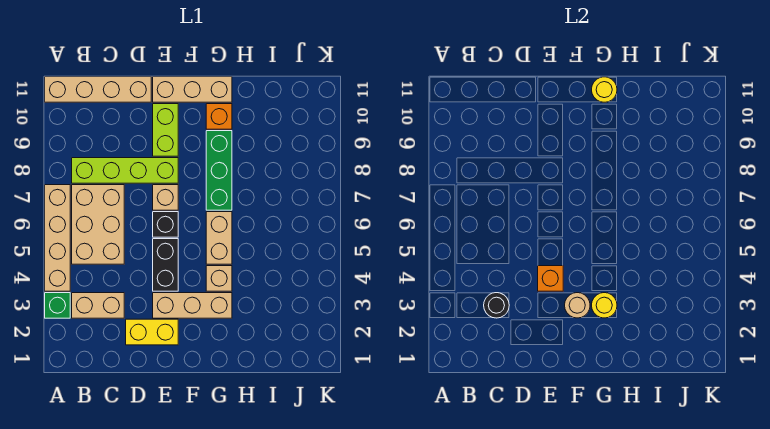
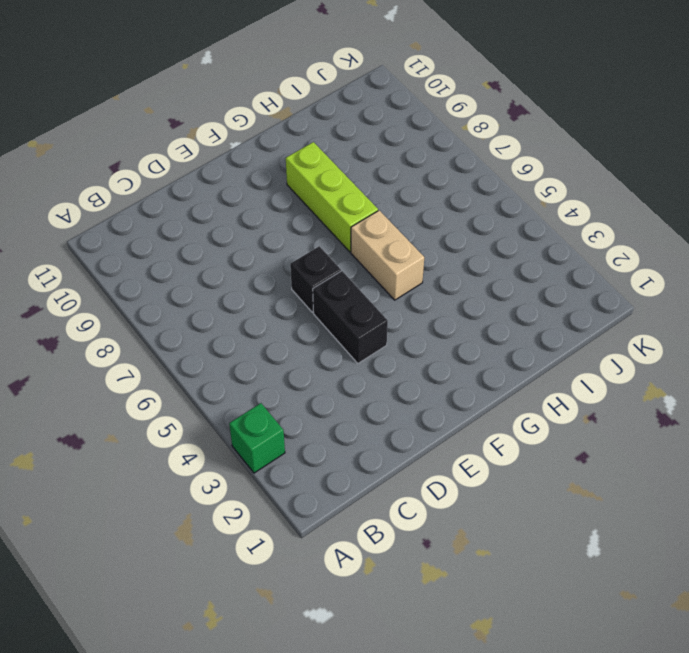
lime 1x3 brick [286,142,378,252] -> green 1x3 brick [206,131,232,210]
none -> tan 1x4 brick [45,185,70,291]
none -> tan 1x4 brick [45,77,151,102]
none -> tan 1x2 brick [72,293,124,318]

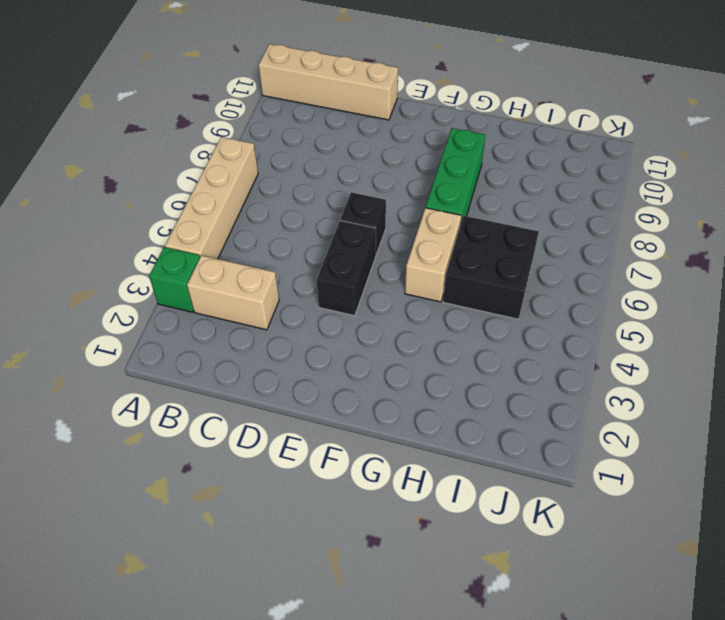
black 2x2 brick [443,216,539,319] -> none
none -> tan 2x3 brick [72,185,124,264]
none -> lime 1x4 brick [72,158,178,183]
none -> yellow 1x2 brick [126,319,178,345]

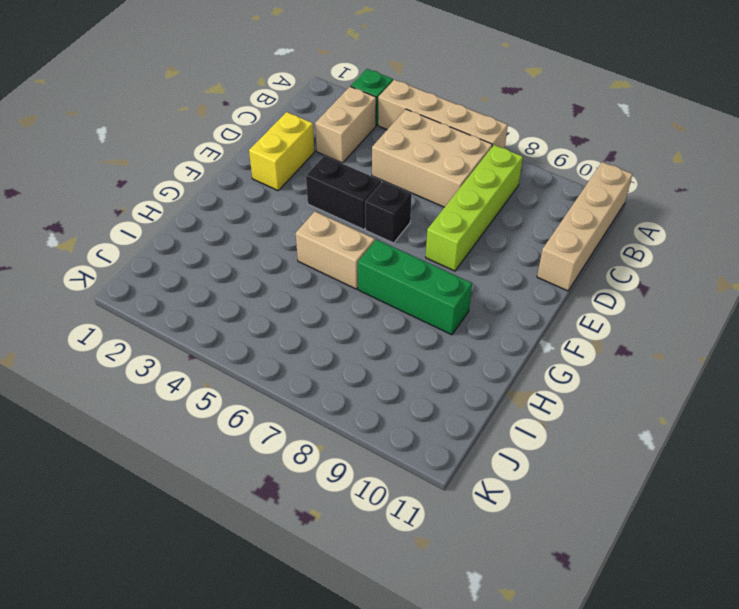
none -> tan 1x3 brick [153,293,232,318]
none -> tan 1x1 brick [153,185,178,210]
none -> lime 1x2 brick [153,104,178,156]

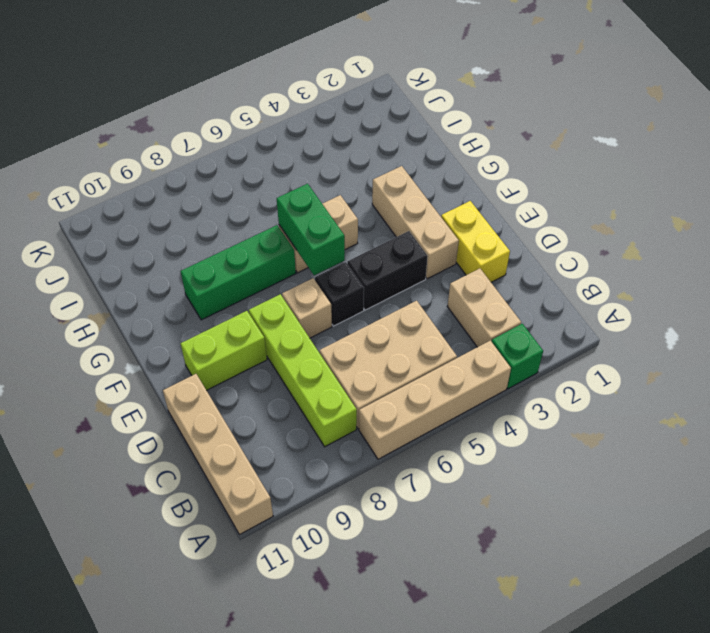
green 1x2 brick [277,184,345,275] -> none
none -> tan 1x3 brick [153,77,232,102]
none -> tan 1x1 brick [206,266,232,291]
none -> orange 1x1 brick [206,104,232,129]

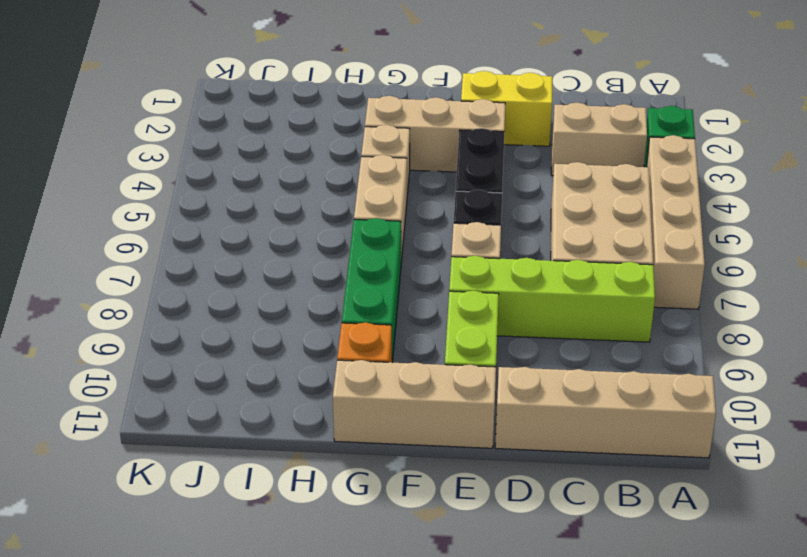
none -> black 1x1 round brick [484,293,509,318]
none -> orange 1x1 brick [538,266,563,291]
none -> tan 1x1 round brick [565,293,590,318]

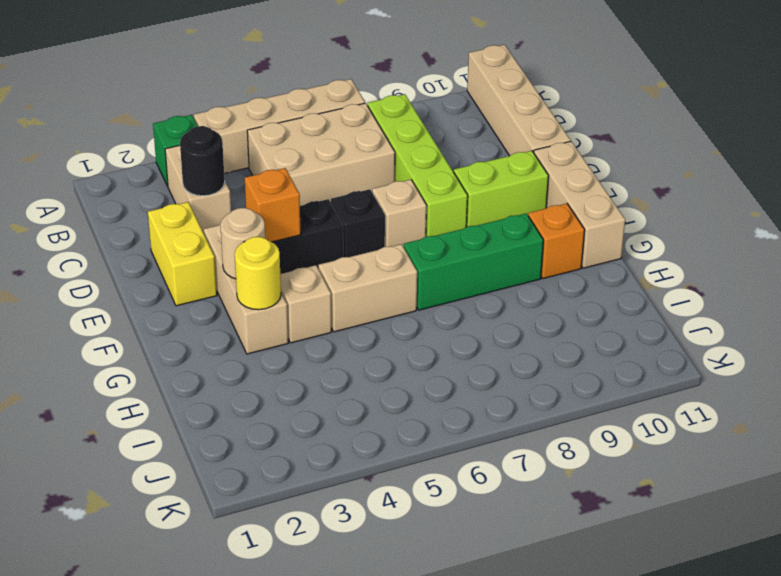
none -> yellow 1x1 round brick [592,77,617,102]

